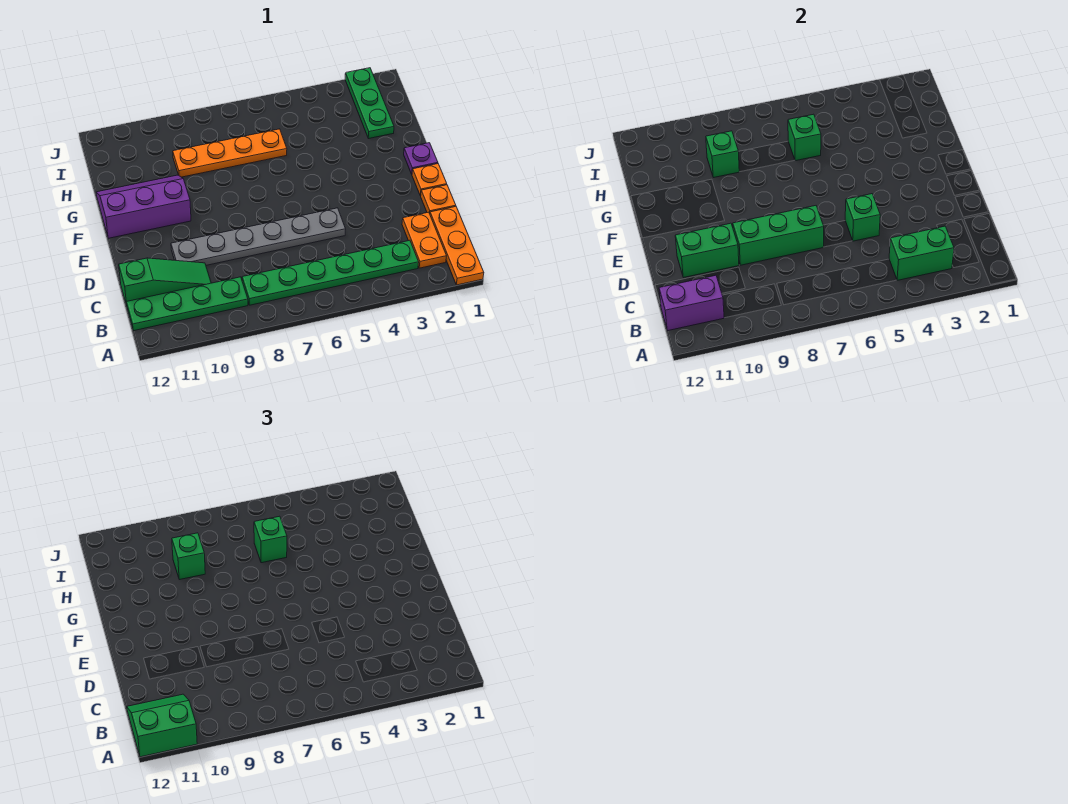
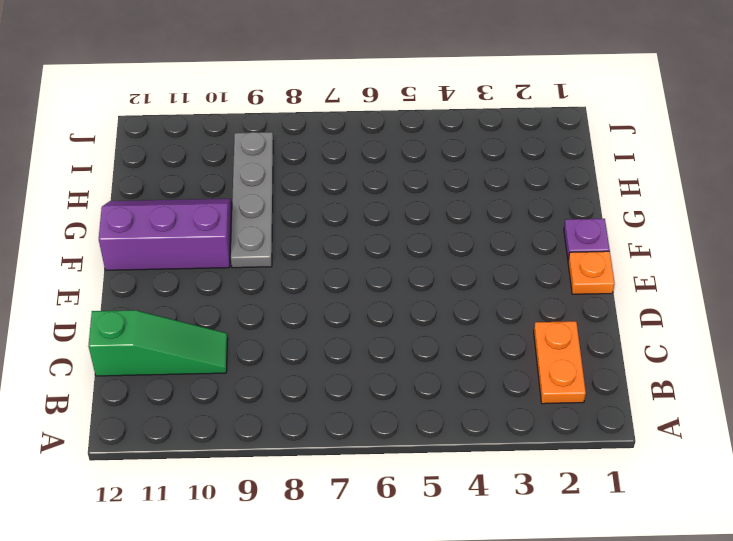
grey 1x4 plate [231,132,273,268] -> orange 1x4 plate [173,129,287,177]
none -> orange 1x3 plate [430,207,484,285]
none -> green 1x6 plate [242,240,419,305]
none -> green 1x4 plate [127,277,248,331]

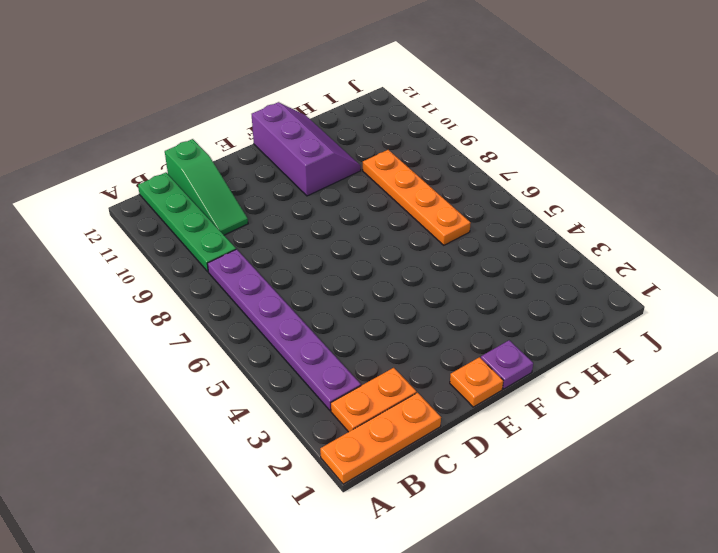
purple 1x6 plate [207,249,361,411] -> green 1x6 plate [242,240,419,305]
none -> orange 1x1 plate [421,185,456,213]
none -> grey 1x6 plate [171,208,346,265]
none -> green 1x3 plate [345,68,394,139]

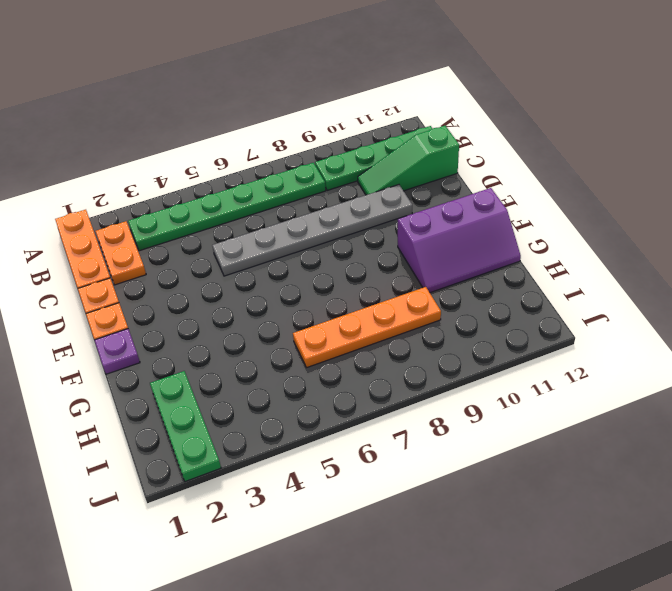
none -> green 1x2 brick [889,226,954,281]
none -> purple 1x2 brick [659,275,724,331]
none -> green 1x1 brick [845,194,880,241]

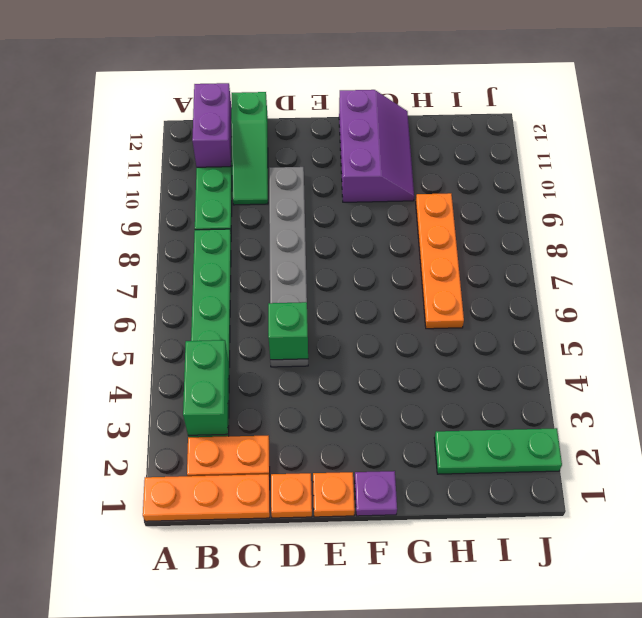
none -> green 1x3 brick [733,206,824,265]
none -> green 1x2 brick [675,223,739,278]
none -> green 1x1 brick [788,114,821,161]

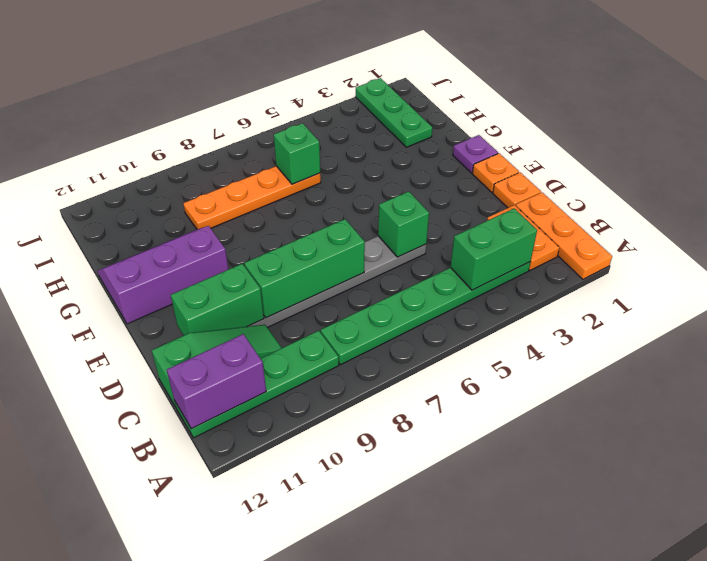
none -> green 1x1 brick [706,131,739,178]
none -> green 2x2 slope [127,694,197,757]
none -> green 1x1 brick [254,516,287,563]

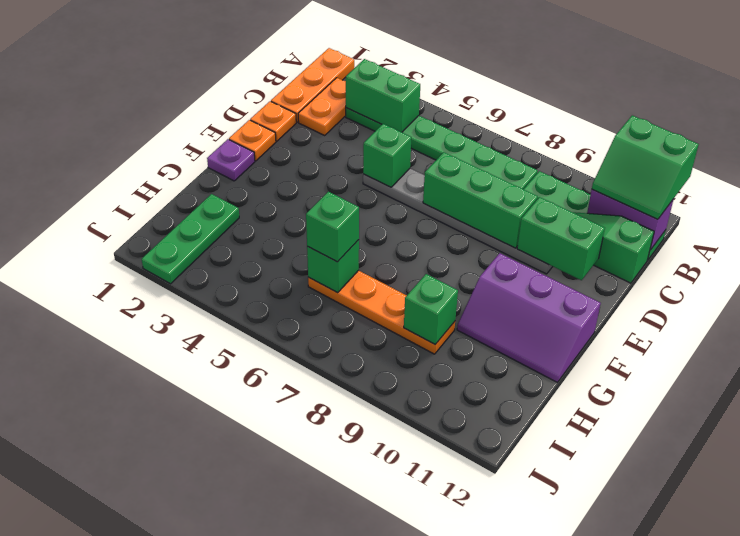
none -> green 1x1 brick [172,533,205,580]

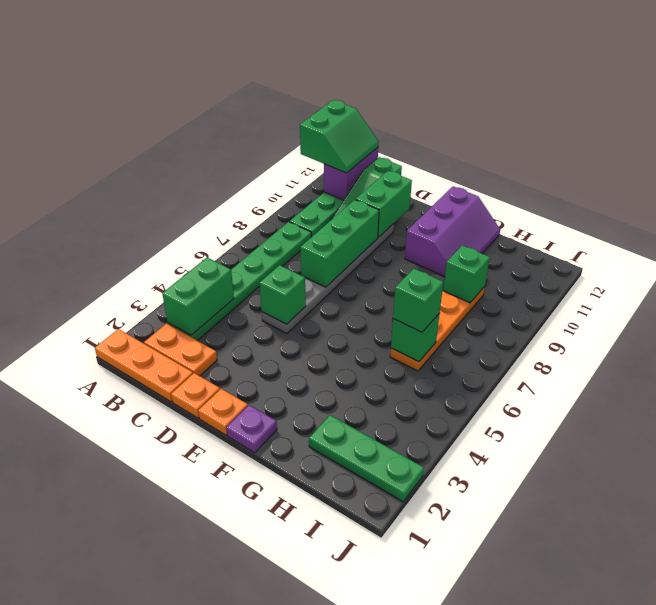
none -> green 1x1 brick [172,533,205,580]

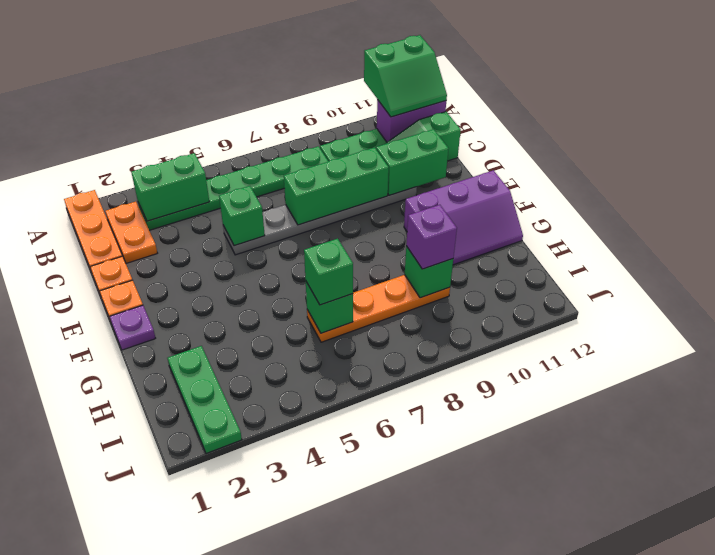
purple 1x1 brick [406,205,457,269] -> green 1x1 brick [172,533,205,580]

